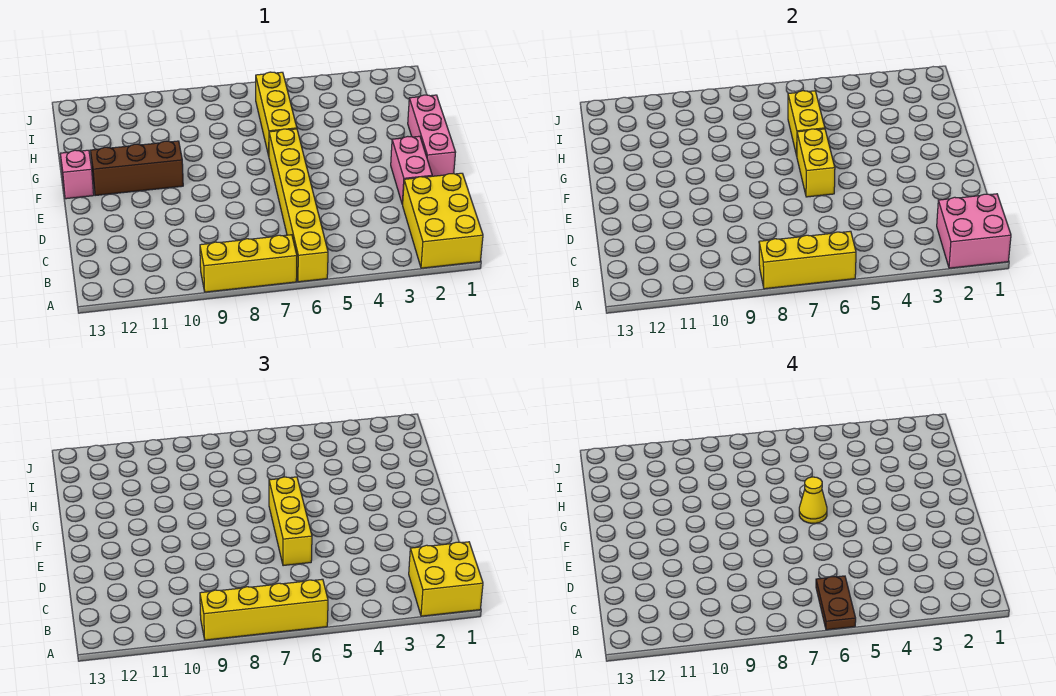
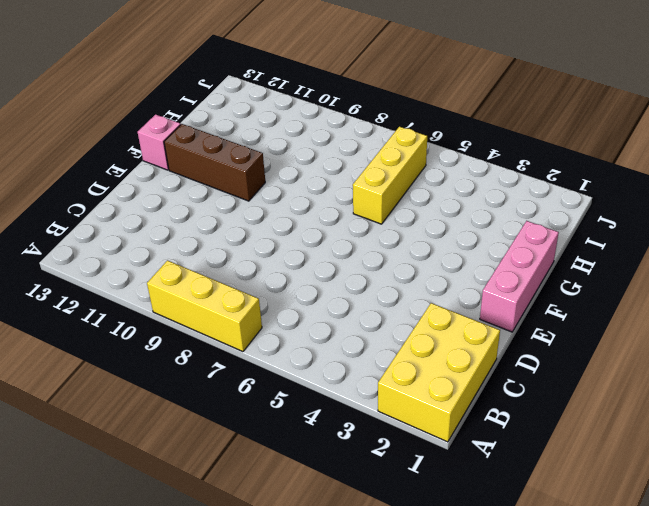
none -> yellow 1x6 brick [269,129,328,282]
none -> pink 1x2 brick [391,136,432,204]
none -> pink 2x2 brick [937,194,1011,268]

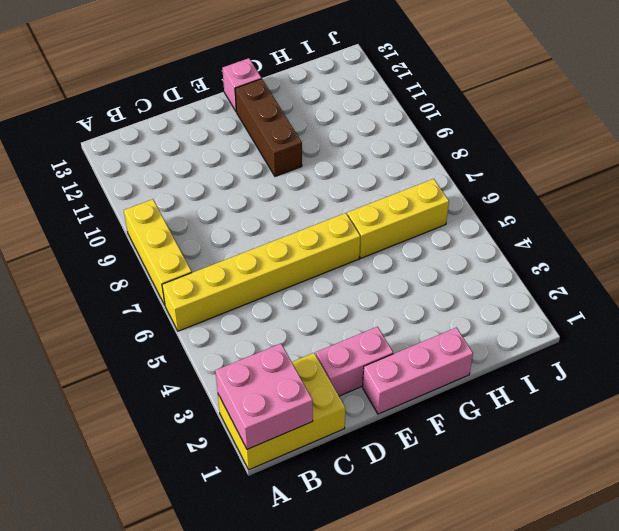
none -> yellow 1x3 brick [759,231,856,289]
none -> yellow 1x2 brick [797,129,835,197]
none -> yellow 1x2 brick [788,91,825,156]

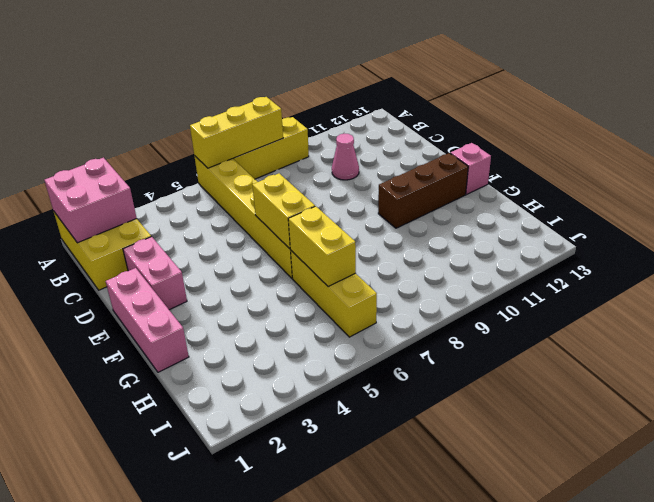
pink 1x1 cone [332,134,359,180] -> none
none -> yellow 2x2 brick [409,542,483,616]
none -> yellow 1x4 brick [200,579,328,640]
none -> yellow 1x3 brick [269,477,312,566]

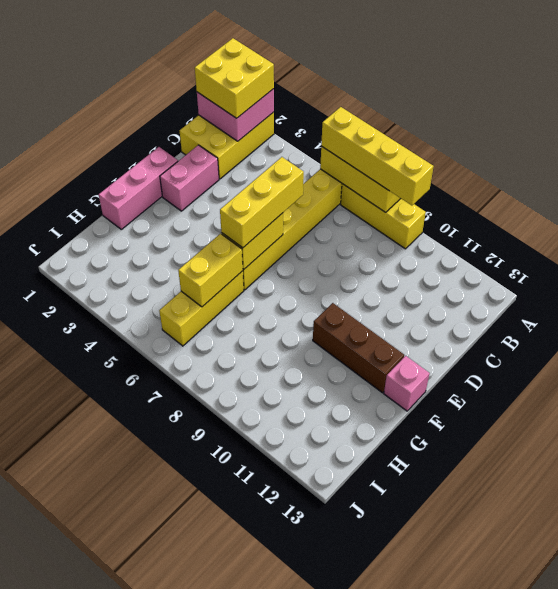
none -> brown 1x2 plate [816,576,856,630]
none -> yellow 1x1 cone [799,477,827,523]

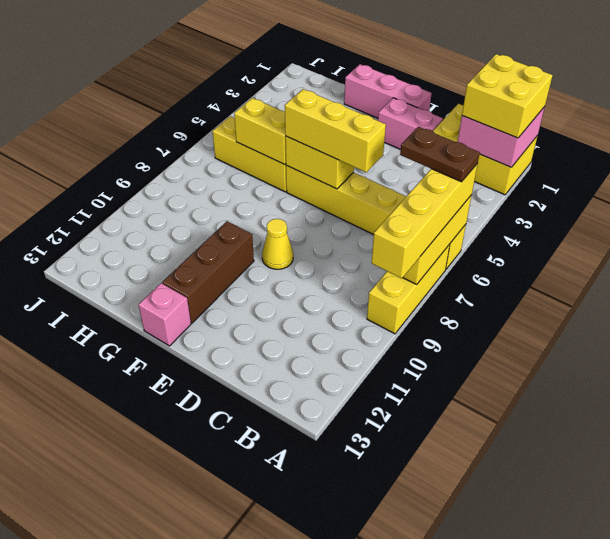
yellow 1x1 cone [262,219,293,269] -> yellow 1x1 cone moved to [799,477,827,523]

